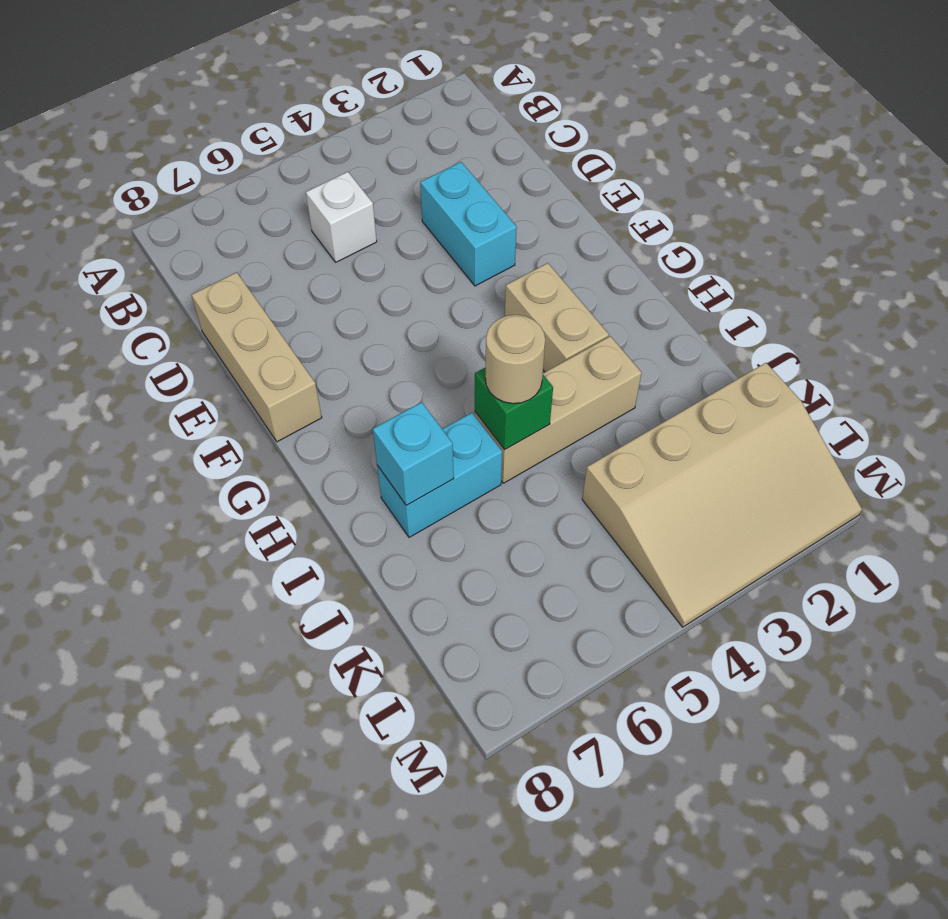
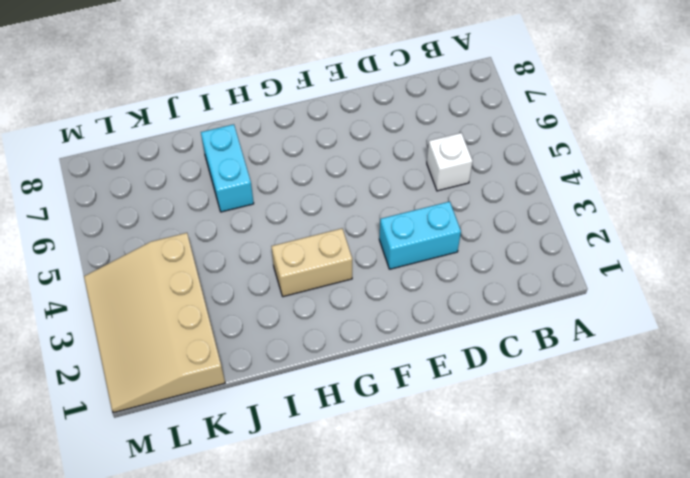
none -> tan 1x3 brick [192,272,322,442]
none -> tan 1x3 brick [475,336,642,483]

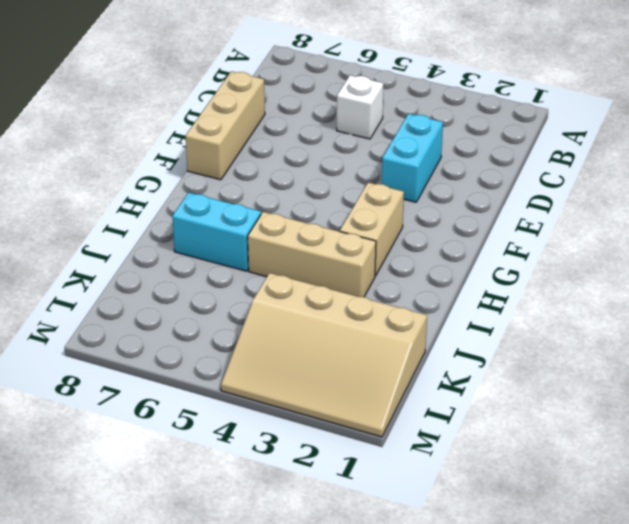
none -> green 1x1 brick [475,367,553,450]
none -> cyan 1x1 brick [373,402,454,505]

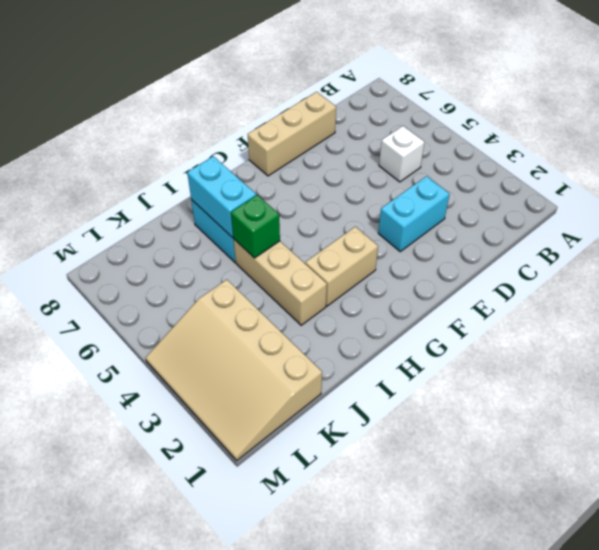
cyan 1x2 brick [187,156,256,238] -> cyan 1x1 brick [373,402,454,505]
none -> tan 1x1 round brick [485,315,545,404]

